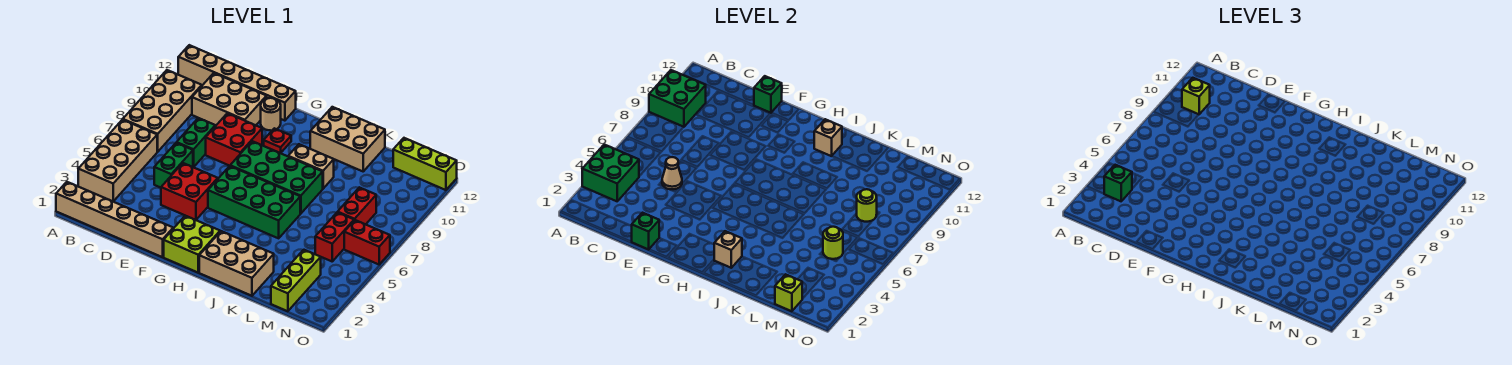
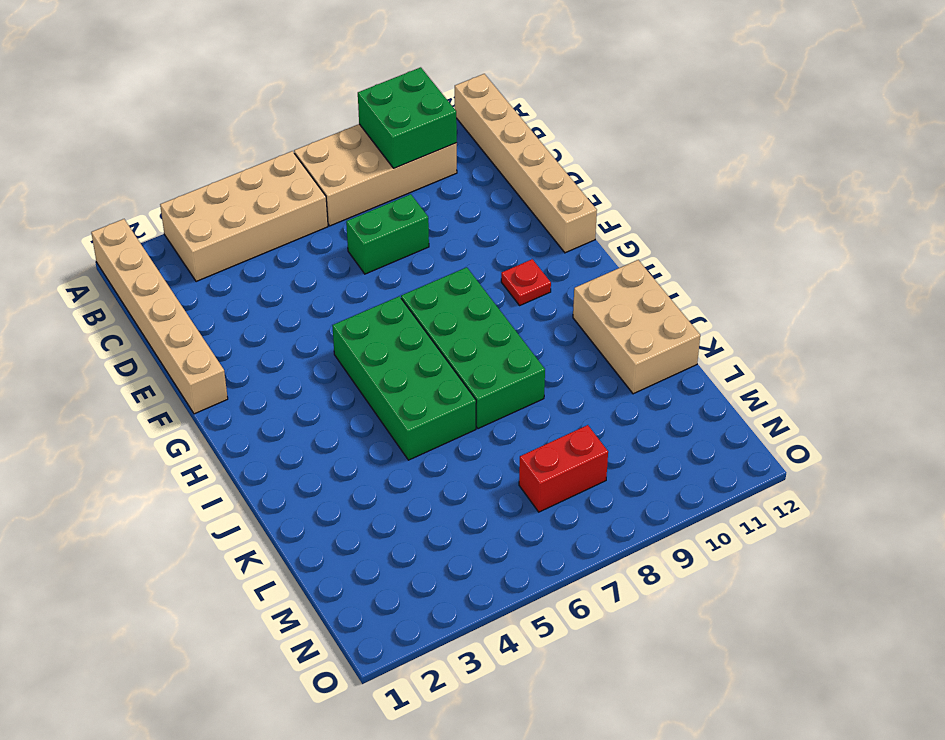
none -> tan 2x3 brick [192,73,267,125]
none -> green 1x2 brick [154,143,193,188]
none -> red 2x2 brick [161,163,218,220]
none -> red 2x2 brick [206,113,262,166]

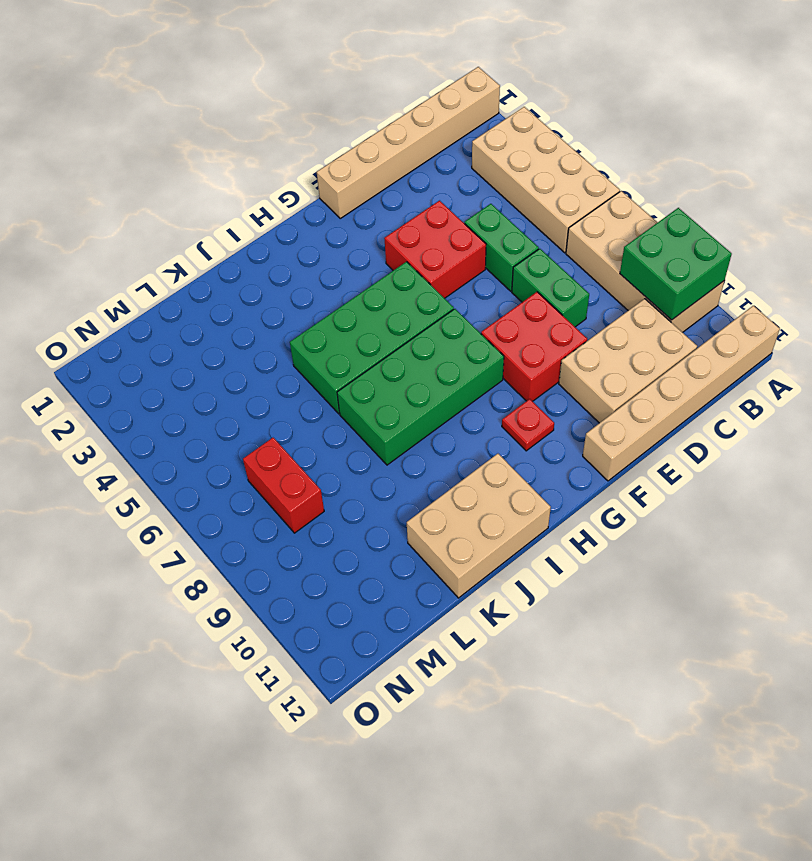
none -> tan 1x1 round brick [261,98,281,131]
none -> lime 2x2 brick [164,216,220,272]
none -> tan 2x3 brick [199,231,274,296]
none -> tan 1x2 brick [288,144,334,189]

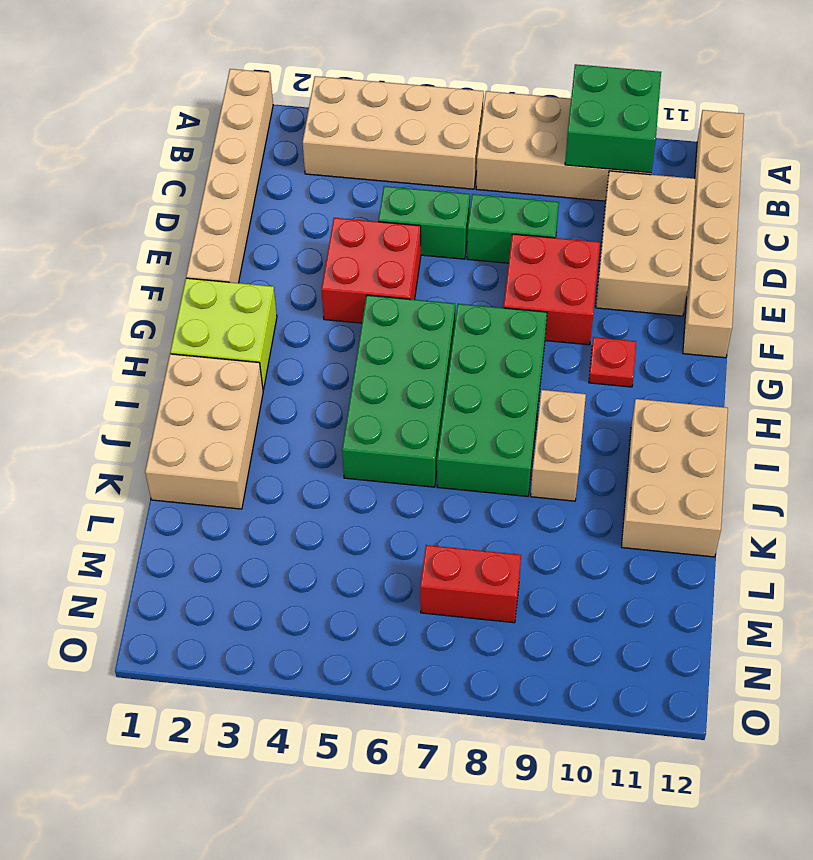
none -> tan 1x1 round brick [261,98,281,131]
none -> lime 1x3 brick [271,250,321,311]
none -> red 1x2 brick [315,212,354,261]
none -> lime 1x3 brick [393,138,457,190]

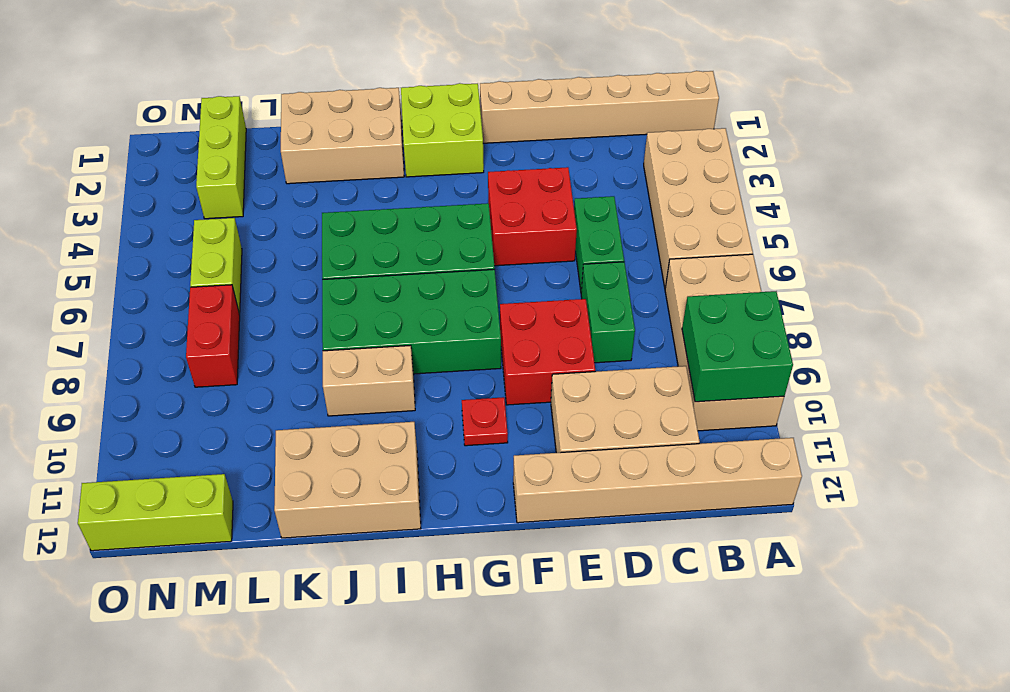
lime 1x2 brick [190,218,242,314] -> red 1x2 brick [315,212,354,261]
none -> tan 1x1 round brick [261,98,281,131]
none -> red 1x2 brick [344,220,390,264]
none -> green 2x2 brick [582,145,639,201]
none -> tan 1x1 cone [662,157,682,189]

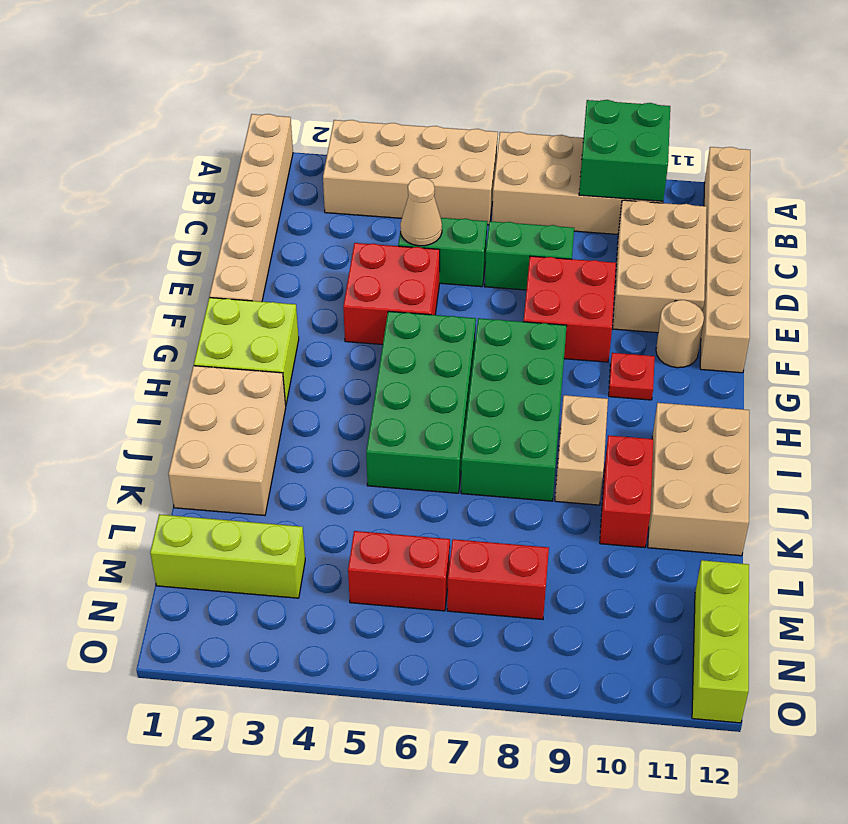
red 1x2 brick [600,435,653,548] -> red 1x2 brick moved to [344,220,390,264]
none -> green 2x2 brick [582,145,639,201]
none -> green 1x1 brick [632,213,659,249]
none -> green 1x1 brick [754,76,782,113]
none -> tan 1x1 brick [714,231,742,268]

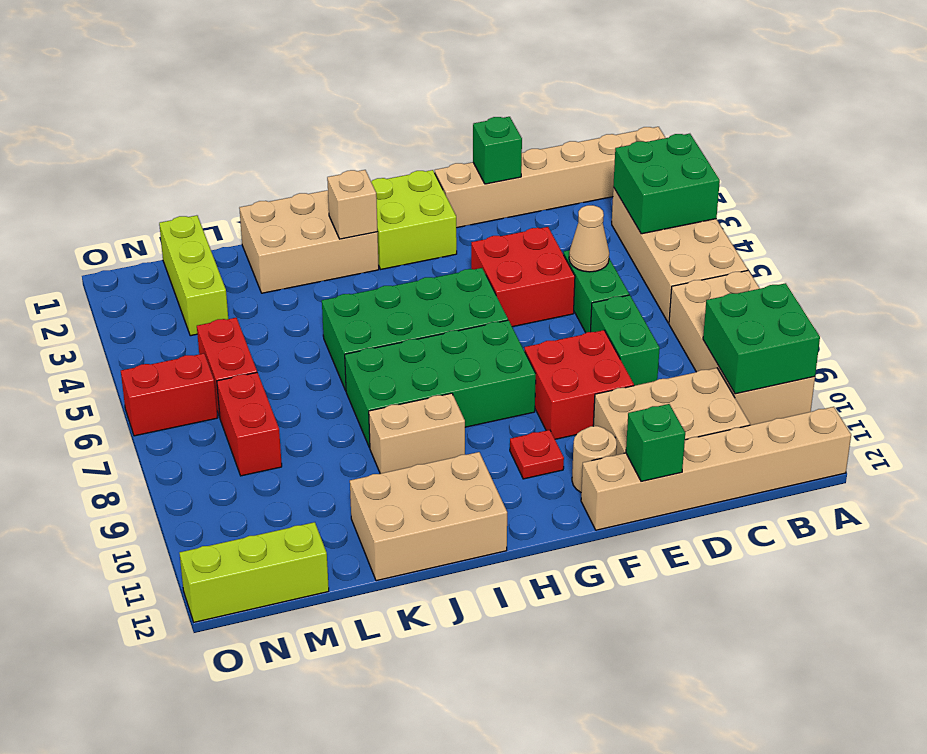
none -> tan 1x1 brick [814,119,842,156]
none -> lime 1x1 brick [775,274,802,311]
none -> lime 1x1 round brick [823,227,843,259]
none -> lime 1x1 round brick [857,189,877,222]

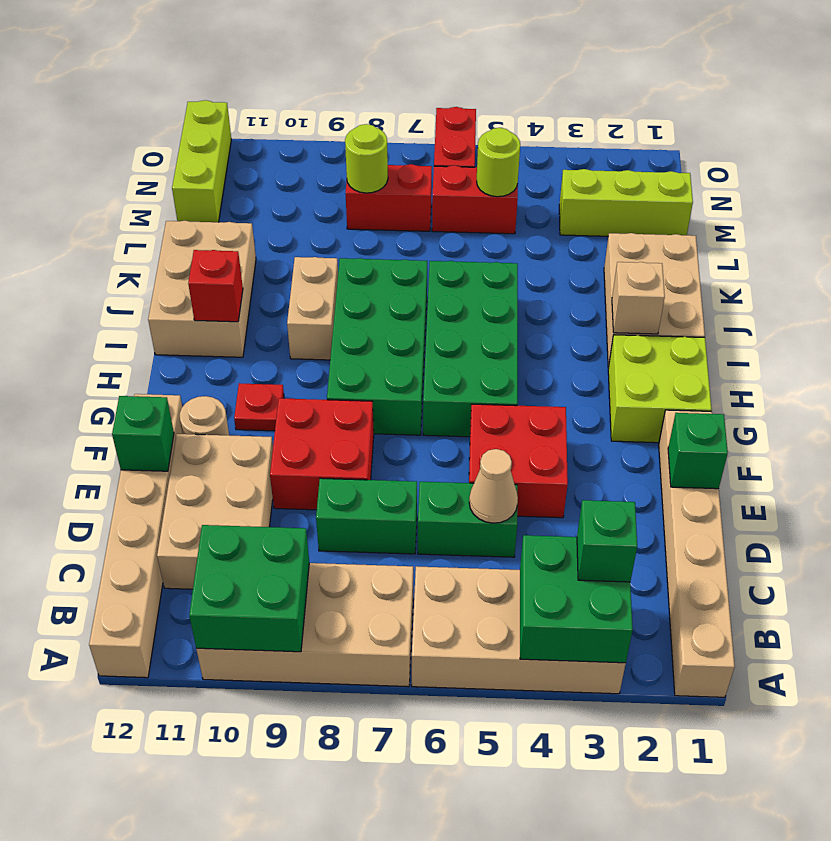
red 1x1 brick [188,250,243,322] -> tan 1x1 brick [814,119,842,156]
none -> lime 1x1 brick [775,274,802,311]
none -> lime 1x1 brick [1182,78,1210,114]

